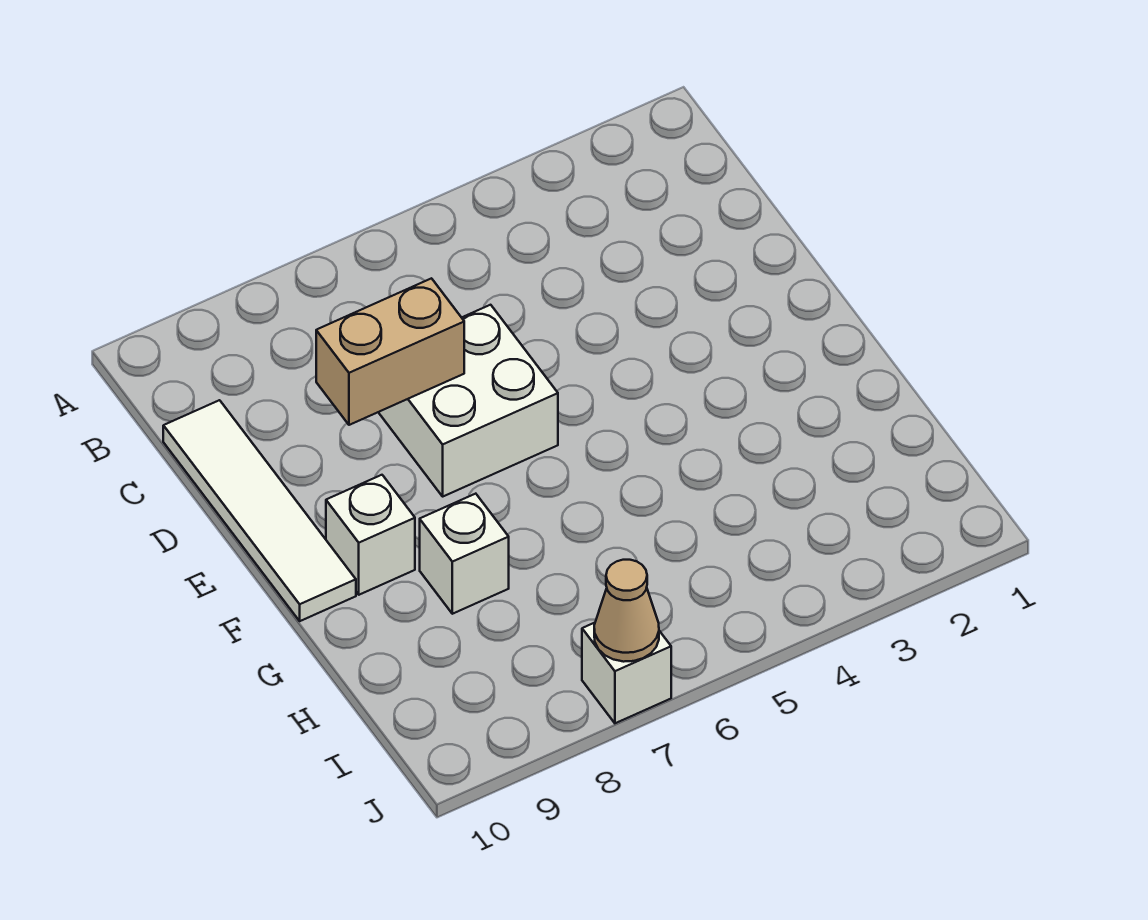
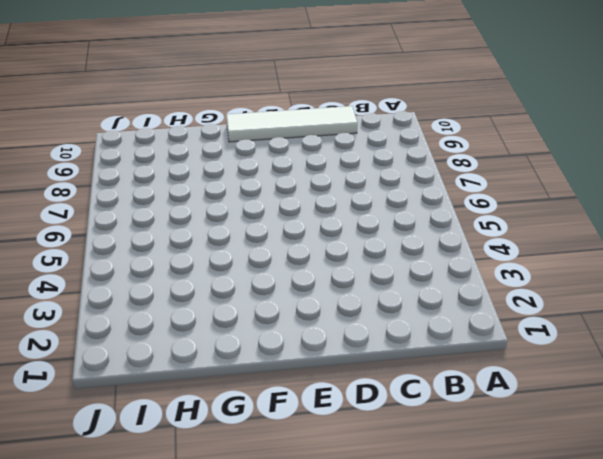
none -> white 2x2 brick [378,305,558,496]
none -> white 1x1 brick [326,475,415,595]

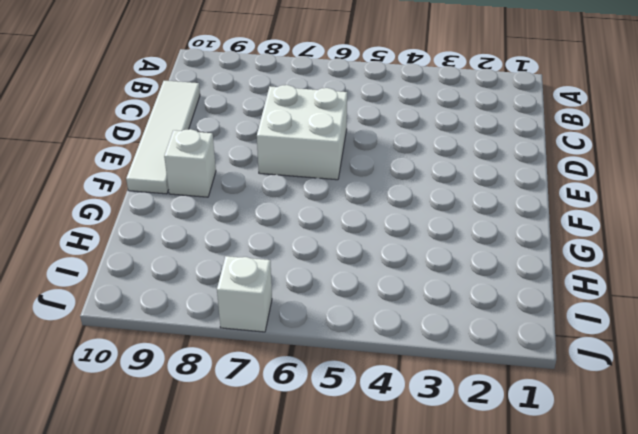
none -> white 1x1 brick [420,494,509,614]
none -> tan 1x2 brick [316,278,464,425]

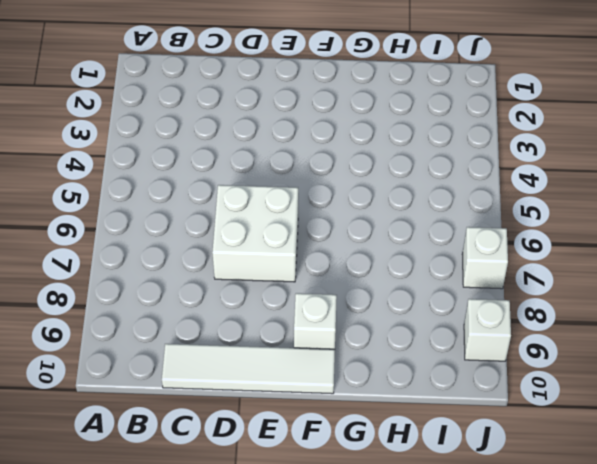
white 1x1 brick [464,299,511,361] -> white 1x1 brick moved to [420,494,509,614]
none -> tan 1x2 brick [316,278,464,425]
none -> tan 1x1 cone [594,560,659,662]

